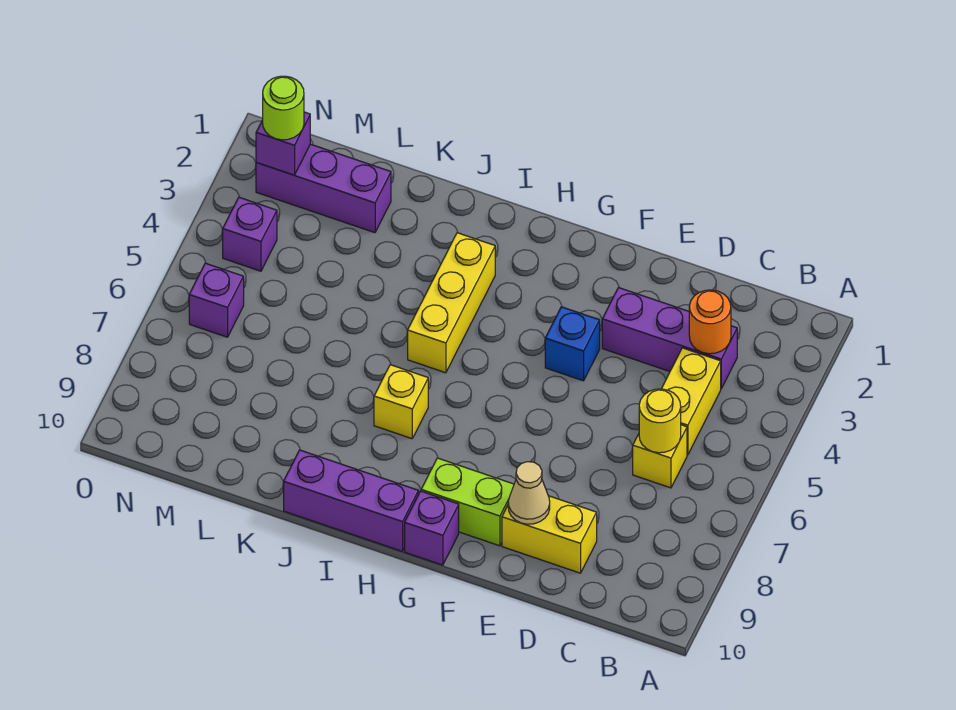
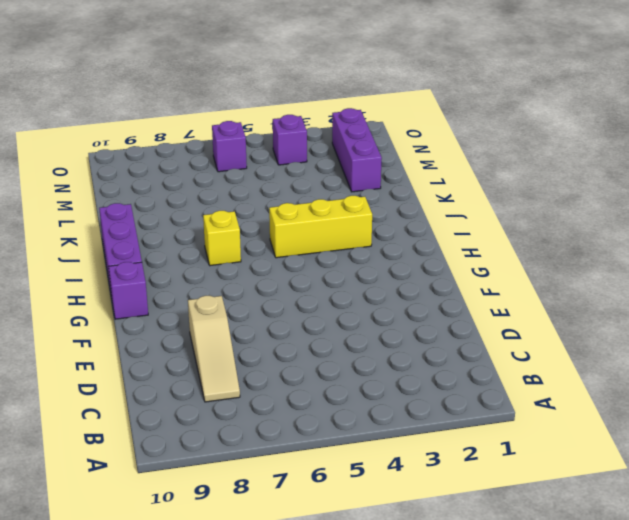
tan 1x3 slope [188,296,240,402] -> none
none -> purple 1x3 brick [602,287,737,388]
none -> yellow 1x2 brick [662,348,721,455]
none -> yellow 1x1 brick [633,425,687,488]

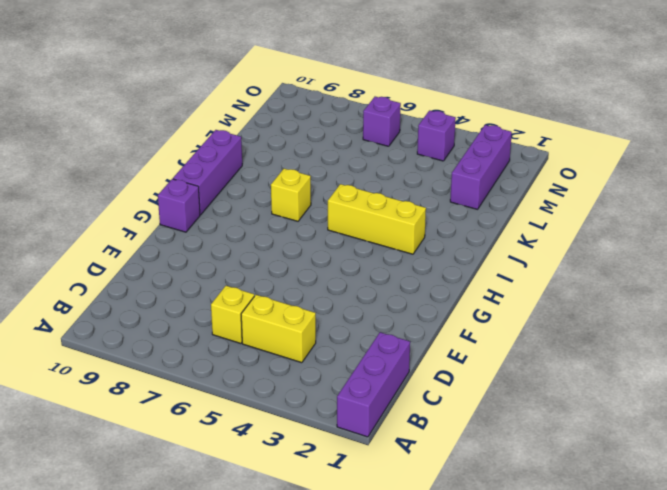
purple 1x3 brick [337,332,410,437] -> purple 1x3 brick moved to [602,287,737,388]
none -> yellow 1x2 brick [502,496,597,573]
none -> blue 1x1 brick [545,307,600,381]
none -> lime 1x2 brick [421,458,514,546]

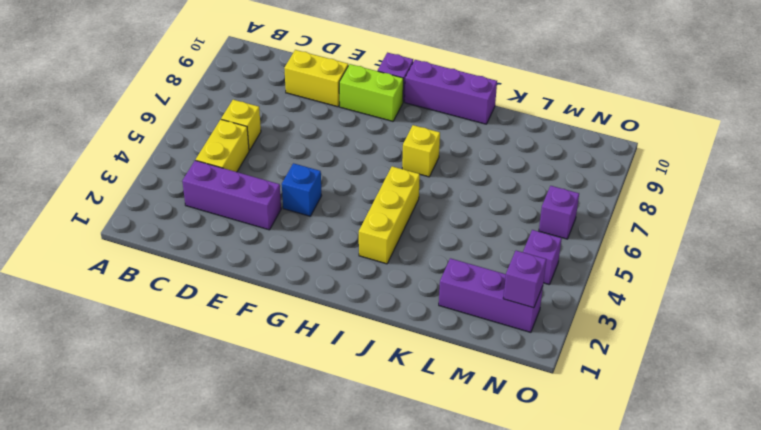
none -> orange 1x1 round brick [689,290,731,354]
none -> yellow 1x1 round brick [639,389,681,453]
none -> tan 1x1 cone [508,462,550,524]

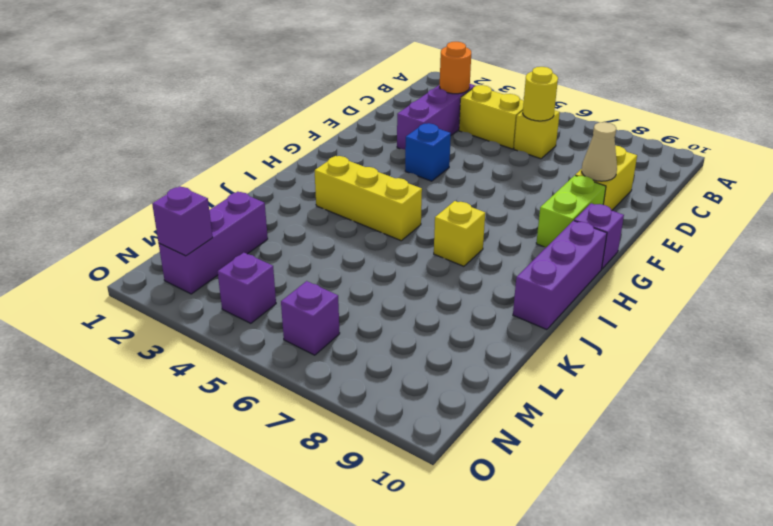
none -> lime 1x1 round brick [263,76,304,140]

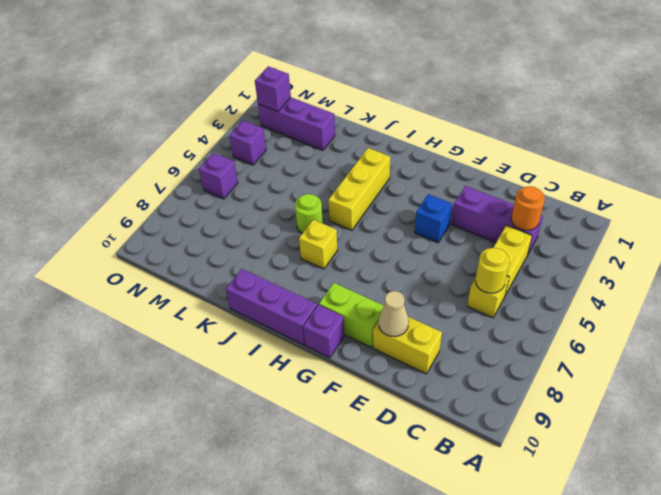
lime 1x1 round brick [295,194,323,233] -> lime 1x1 round brick moved to [263,76,304,140]

